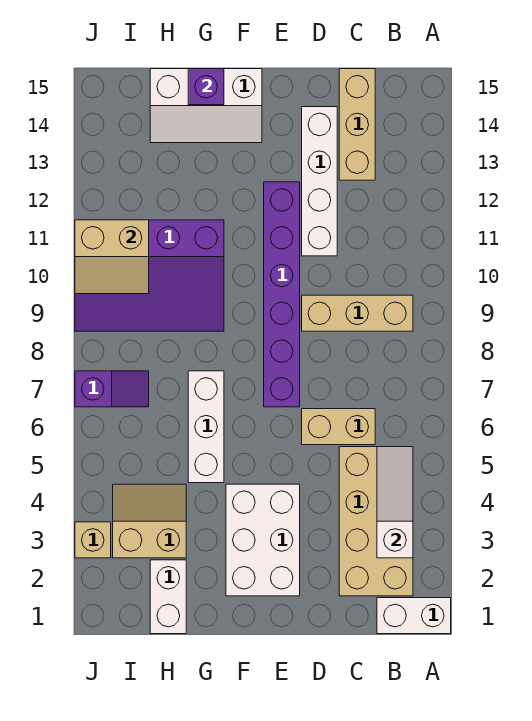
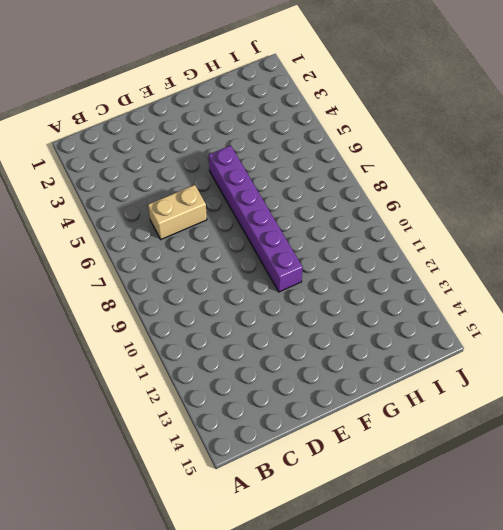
purple 1x6 brick [209,145,303,292] -> purple 1x6 brick moved to [264,182,300,407]
none -> white 1x2 brick [377,598,451,634]
none -> tan 2x4 brick [339,447,413,596]
none -> tan 1x3 brick [302,295,413,331]

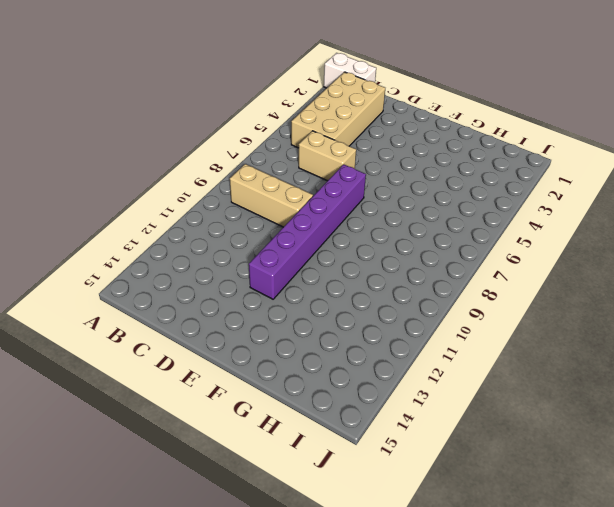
none -> tan 1x3 brick [339,69,375,180]
none -> white 1x4 brick [302,107,337,256]
none -> white 2x3 brick [226,484,300,596]

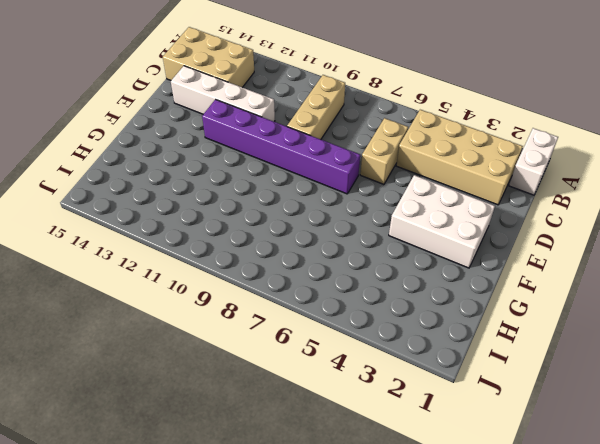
tan 2x3 brick [163,27,254,87] -> tan 1x3 brick [339,69,375,180]
none -> white 2x3 slope [150,69,262,143]
none -> white 1x3 brick [188,371,224,483]
none -> purple 3x4 slope [75,220,224,331]

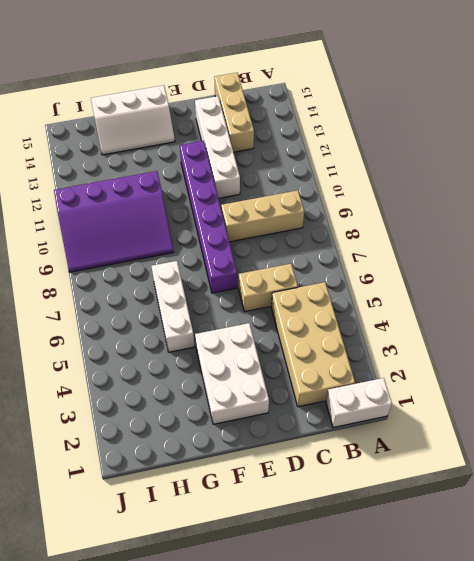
none -> white 1x2 brick [150,560,186,634]
none -> tan 2x2 slope [113,484,186,558]
none -> purple 1x2 slope [75,371,149,407]

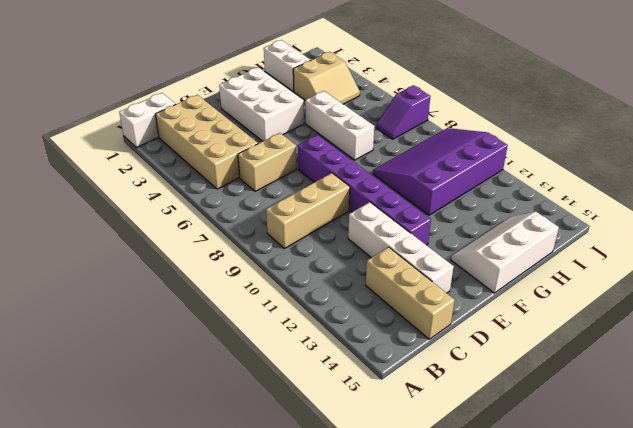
none -> tan 1x1 brick [75,522,111,558]
none -> white 1x3 slope [377,447,413,558]
none -> purple 1x1 brick [188,69,224,105]

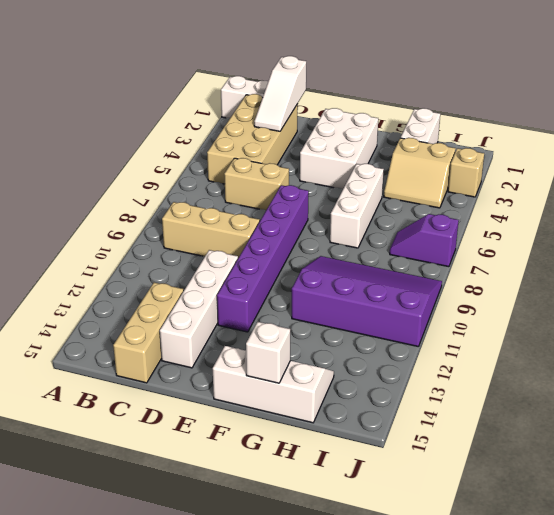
white 1x3 slope [254,56,306,131] -> white 1x3 slope moved to [377,447,413,558]
white 1x1 brick [246,322,290,383] -> purple 1x1 brick [188,69,224,105]
none -> tan 2x2 slope [75,220,149,294]

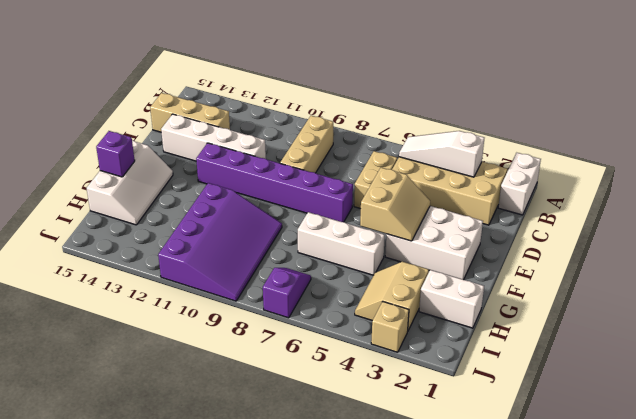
tan 2x2 slope [360,167,430,241] -> tan 2x2 slope moved to [75,220,149,294]

